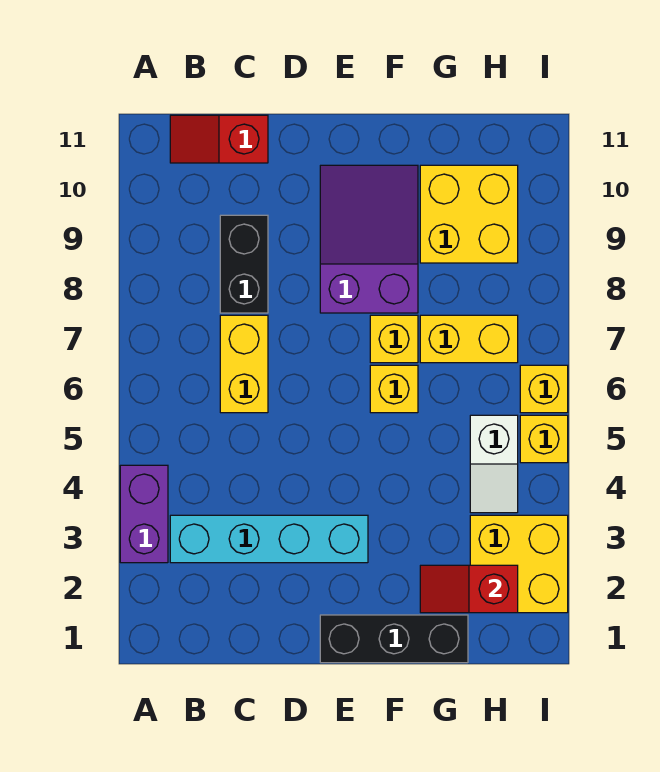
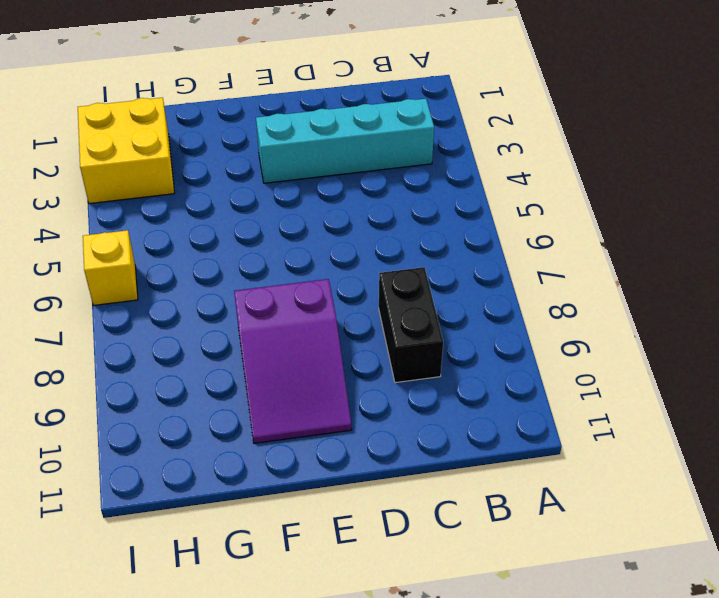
none -> purple 1x2 brick [120,465,168,563]
none -> red 1x2 slope [170,115,268,163]
none -> yellow 1x2 brick [220,315,268,413]

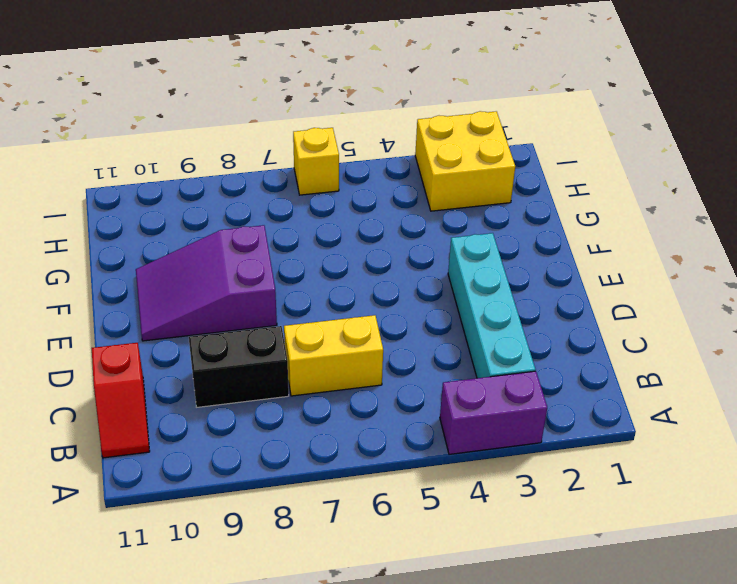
none -> black 1x3 brick [320,615,468,663]
none -> yellow 1x1 brick [370,365,418,413]
none -> yellow 1x1 brick [370,315,418,363]

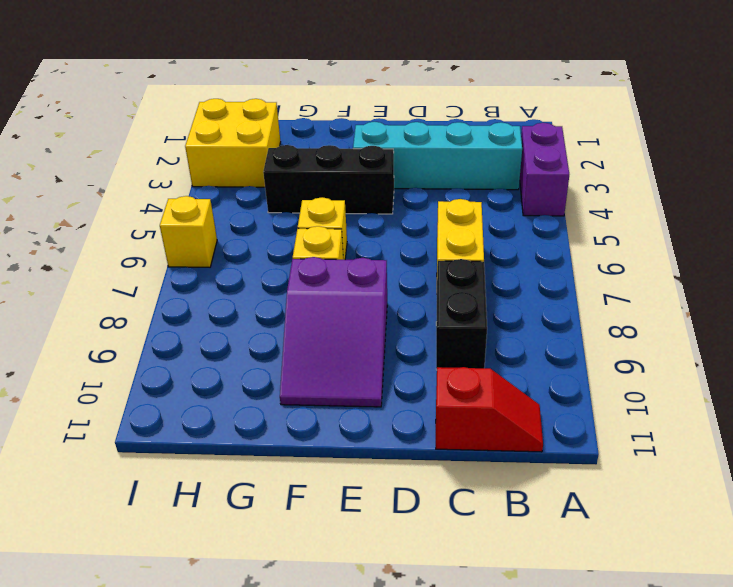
black 1x3 brick [263,145,394,214] -> black 1x3 brick moved to [320,615,468,663]
none -> yellow 1x2 brick [420,315,518,363]
none -> yellow 2x2 brick [420,165,518,263]
none -> white 1x2 slope [470,415,518,513]

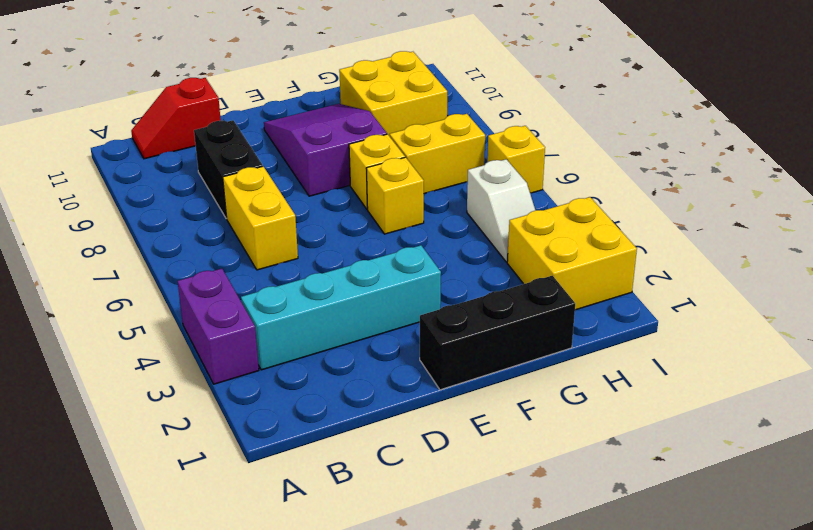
none -> yellow 1x1 brick [520,415,568,463]
none -> red 1x2 slope [420,565,518,613]

